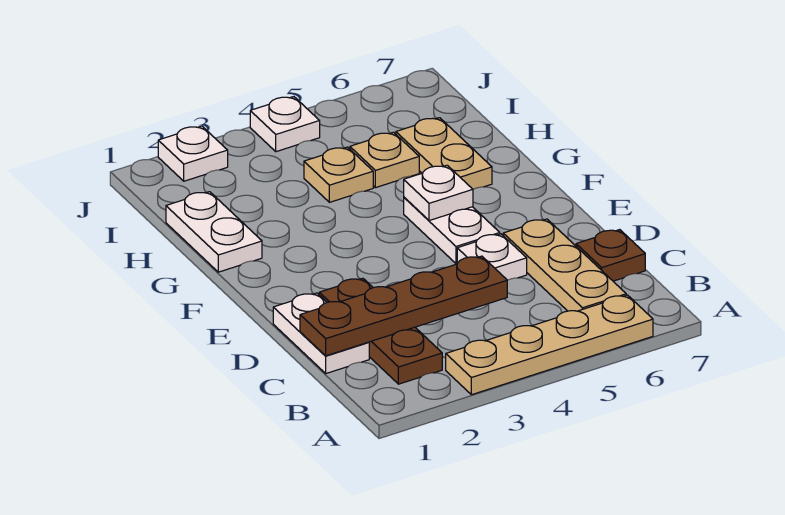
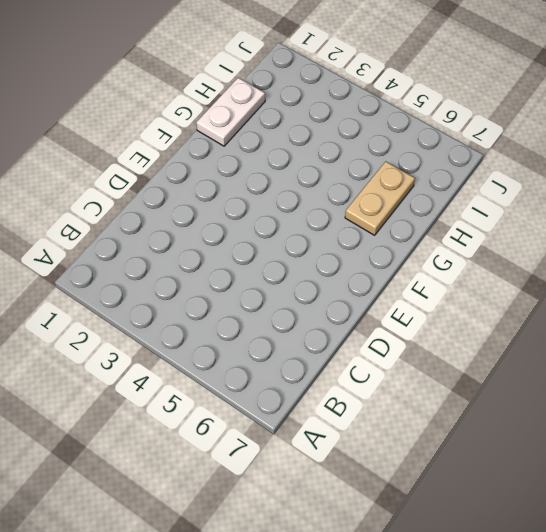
none -> tan 1x4 plate [446,295,653,395]
none -> brown 1x3 plate [319,278,442,384]
none -> tan 1x3 plate [503,219,626,311]

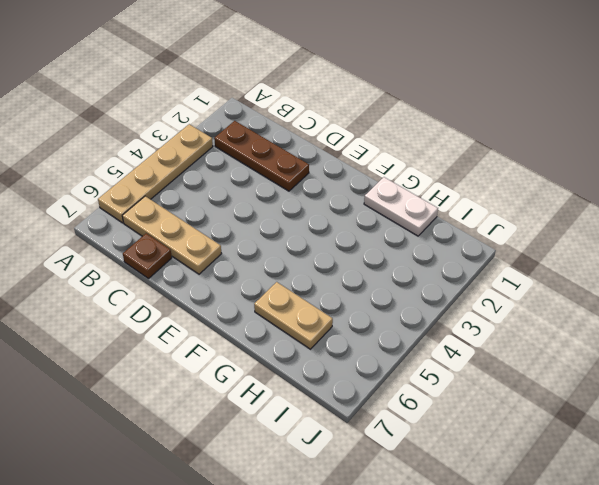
none -> white 1x2 plate [273,293,369,373]
none -> white 1x1 plate [457,234,527,280]
none -> white 1x2 plate [404,197,500,264]

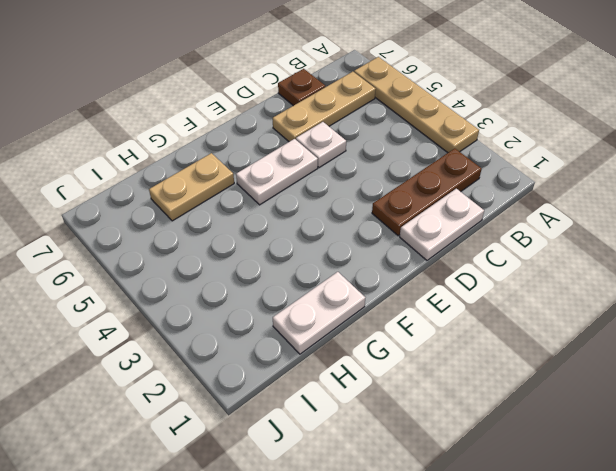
none -> tan 1x1 plate [304,147,373,202]
none -> tan 1x1 plate [350,132,419,188]
none -> white 1x1 plate [158,126,228,181]

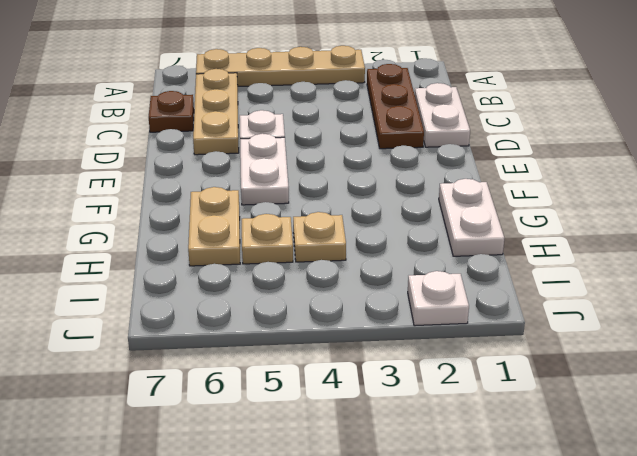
none -> white 1x1 plate [250,97,320,152]
none -> brown 1x4 plate [300,256,507,356]
none -> white 1x1 plate [404,165,473,221]

